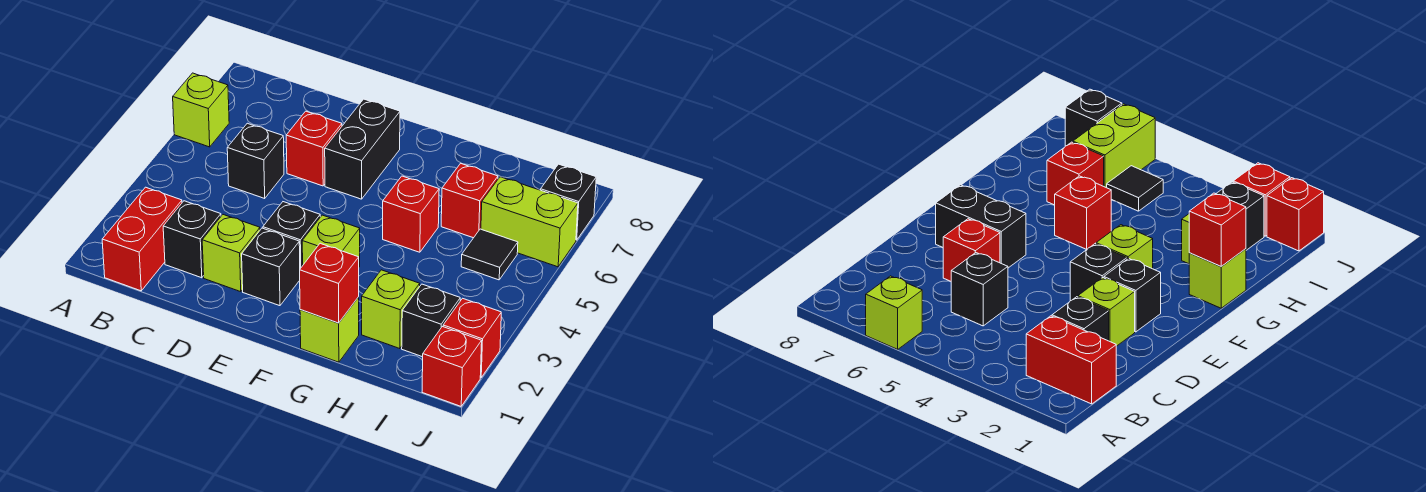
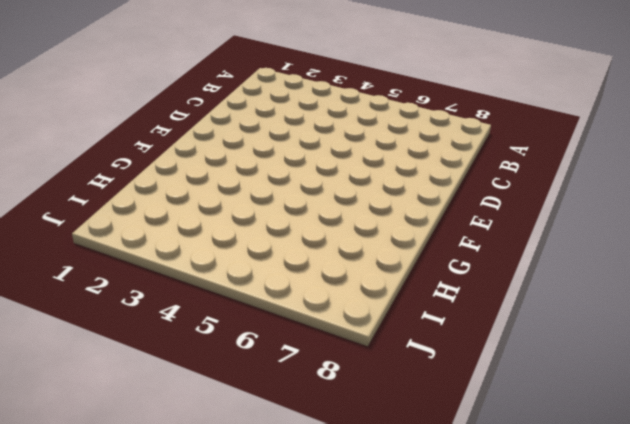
none -> lime 1x1 brick [173,73,229,147]
none -> red 1x2 brick [102,187,182,291]
none -> black 1x1 brick [163,201,221,278]

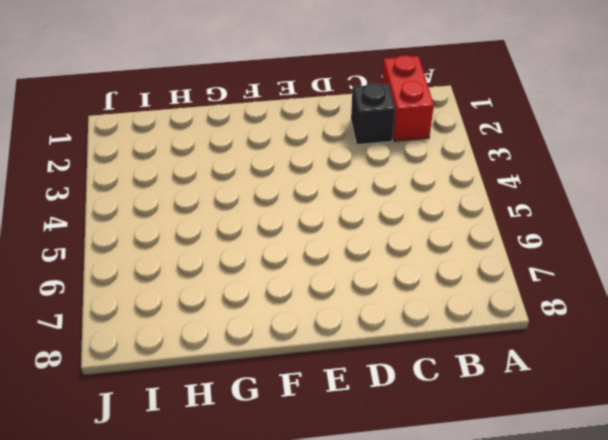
none -> lime 1x1 brick [173,73,229,147]
none -> black 1x1 brick [227,123,284,198]
none -> lime 1x1 brick [202,215,260,292]

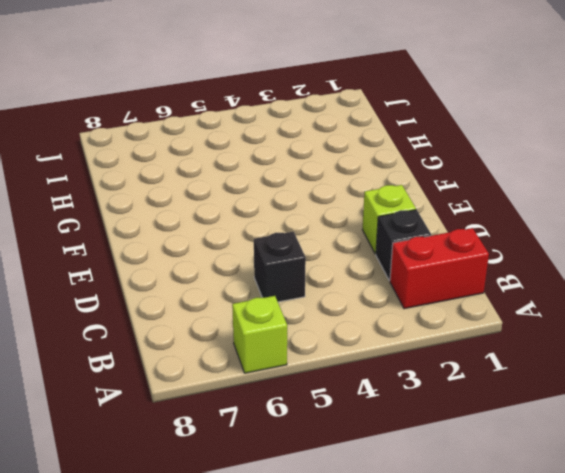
none -> red 1x1 brick [286,111,342,186]
none -> black 1x1 brick [242,228,300,306]
none -> black 1x1 brick [263,202,320,269]

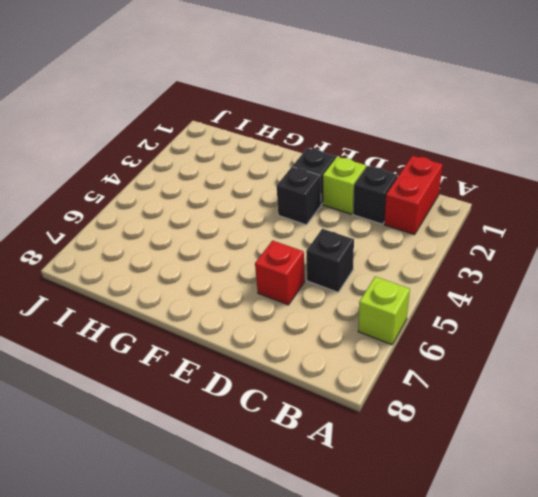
none -> black 1x2 brick [325,99,400,199]
none -> lime 1x1 brick [302,215,360,267]
none -> lime 1x1 brick [300,297,359,362]

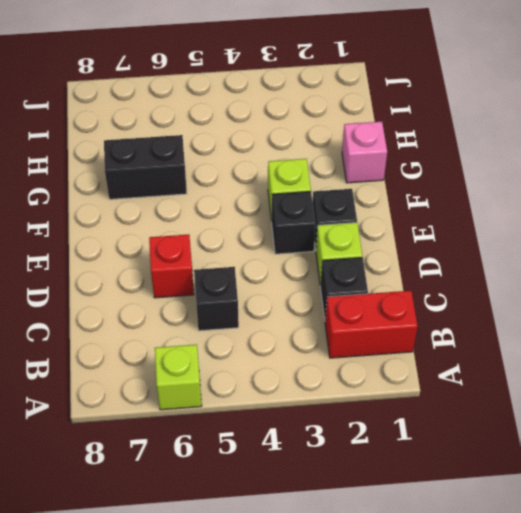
pink 1x1 brick [342,122,387,183] -> lime 1x1 brick [300,297,359,362]
black 1x2 brick [104,135,187,199] -> black 1x2 brick moved to [325,99,400,199]
none -> red 1x1 brick [383,176,439,252]
none -> lime 1x1 brick [362,270,420,349]
none -> red 1x1 brick [441,163,498,238]

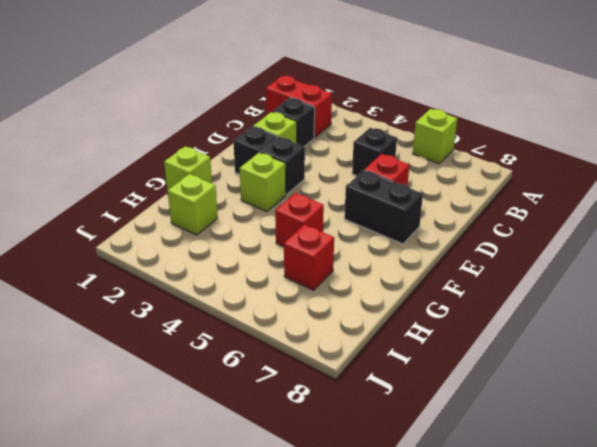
none -> black 1x1 brick [402,284,460,357]
none -> black 1x1 tile [461,229,518,280]
none -> lime 1x2 brick [481,177,578,267]

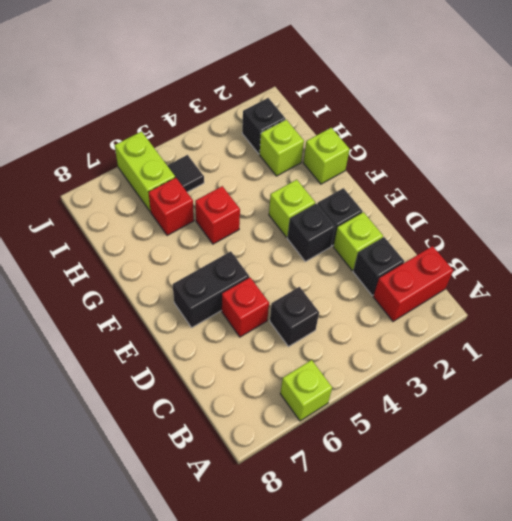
none -> red 1x1 brick [422,327,482,406]
none -> red 1x1 brick [443,298,501,378]
none -> black 1x1 brick [541,164,596,240]

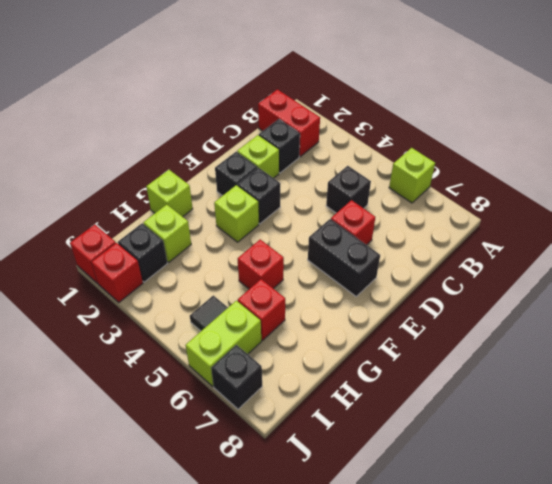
none -> red 1x1 brick [300,243,359,323]

